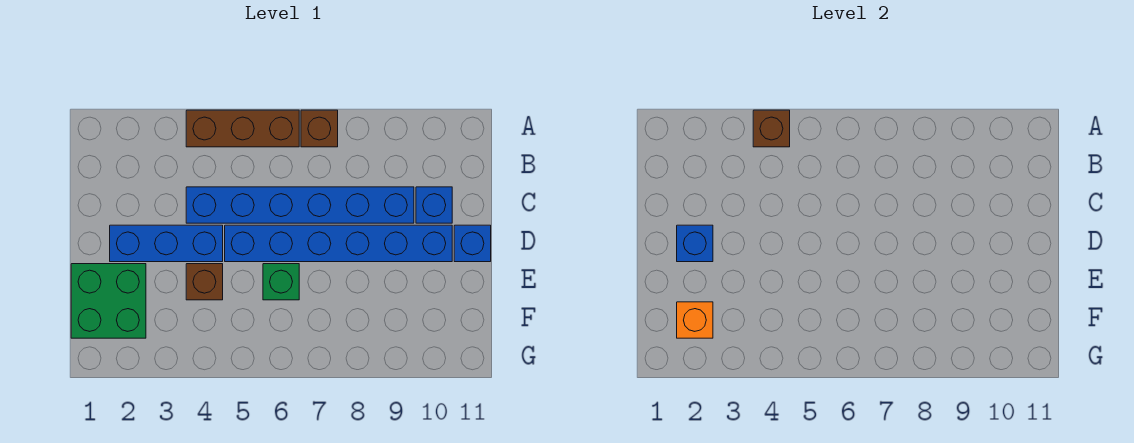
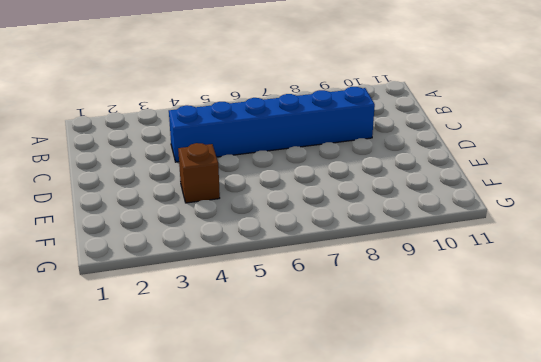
none -> brown 1x3 brick [186,110,299,147]
none -> brown 1x1 brick [301,110,338,147]
none -> blue 1x1 brick [416,187,452,223]

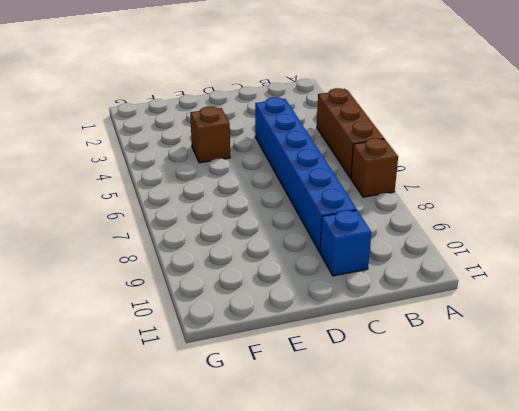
none -> blue 1x3 brick [110,225,223,262]
none -> blue 1x6 brick [225,225,452,262]
none -> blue 1x1 brick [454,225,491,262]

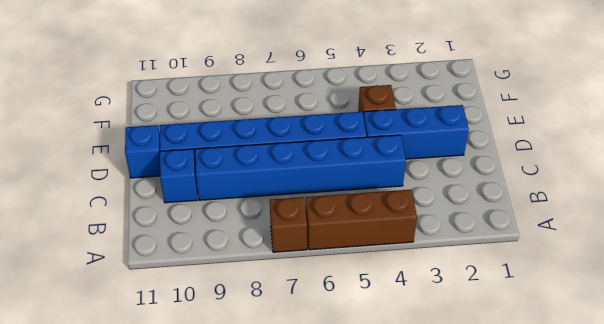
none -> green 2x2 brick [71,264,146,338]
none -> green 1x1 brick [263,264,299,300]
none -> brown 1x1 brick [753,110,790,147]

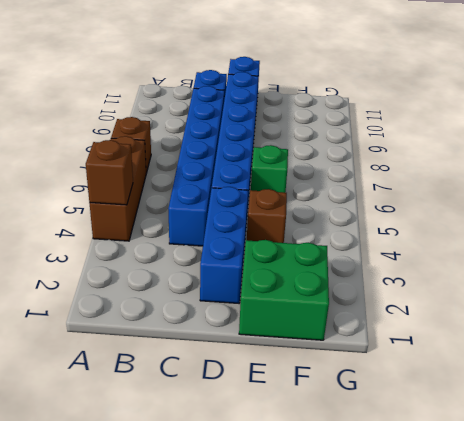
none -> blue 1x1 brick [677,225,713,262]
none -> orange 1x1 brick [677,302,713,338]

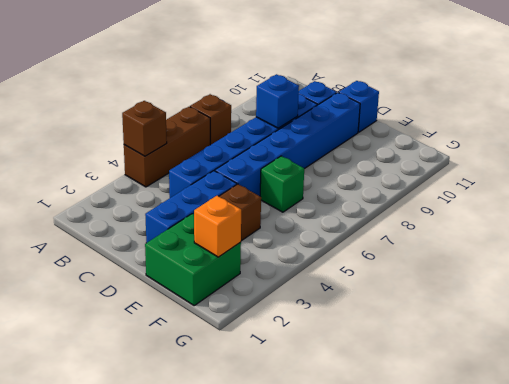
blue 1x1 brick [256,74,299,128] -> blue 1x1 brick moved to [677,225,713,262]

